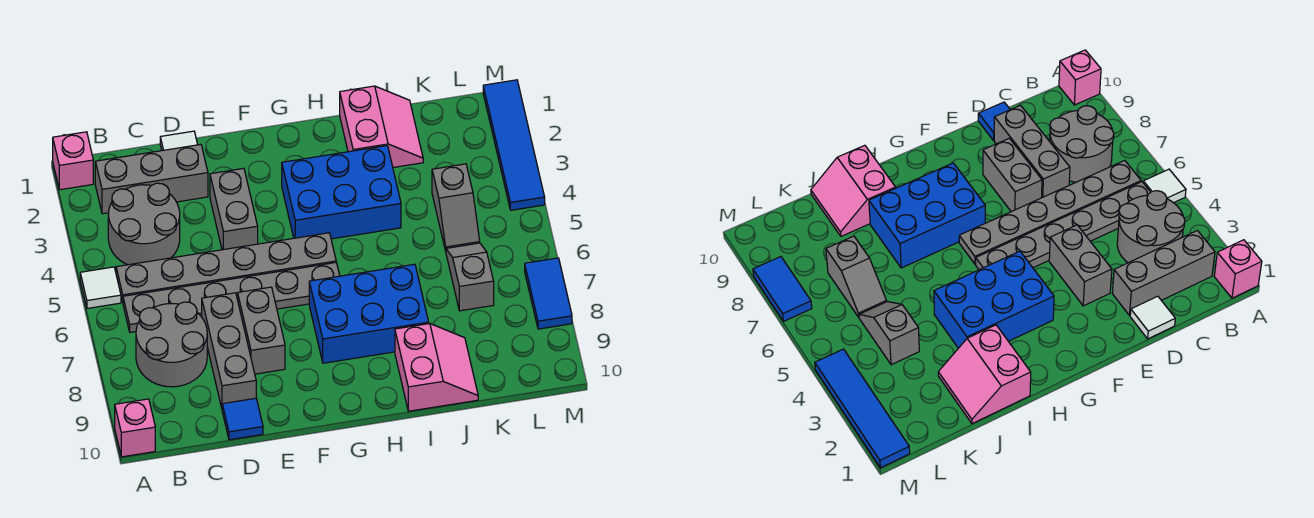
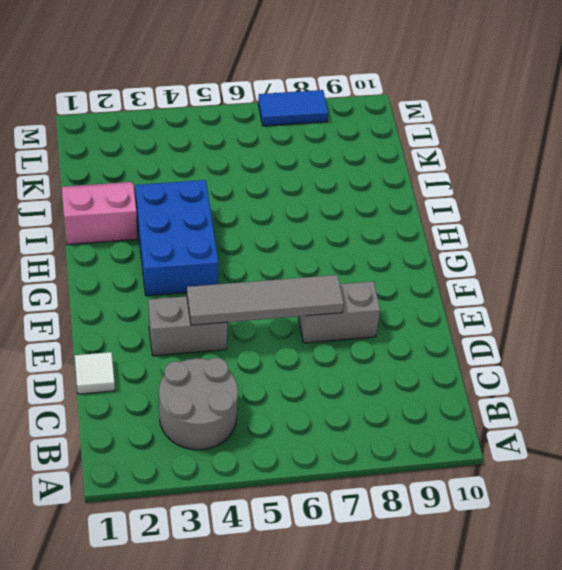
grey 1x4 tile [187,275,344,325] -> none
none -> pink 1x1 brick [53,132,93,190]
none -> white 1x1 tile [80,267,121,308]
none -> pink 1x1 brick [115,399,155,457]

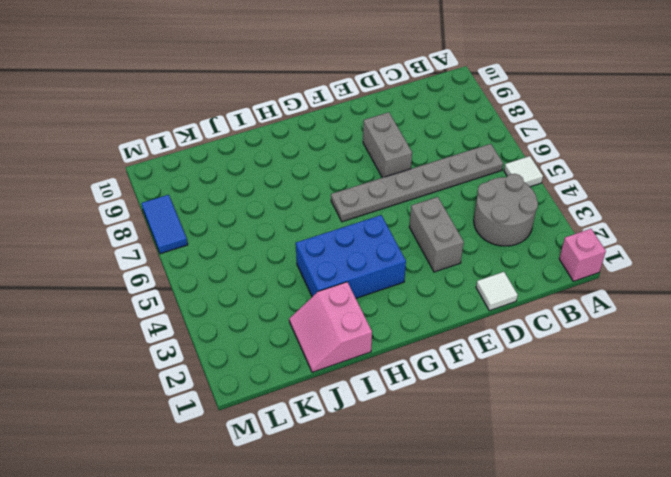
none -> pink 1x1 brick [115,399,155,457]
none -> grey 1x3 brick [95,144,208,214]
none -> grey 1x6 plate [116,233,336,302]

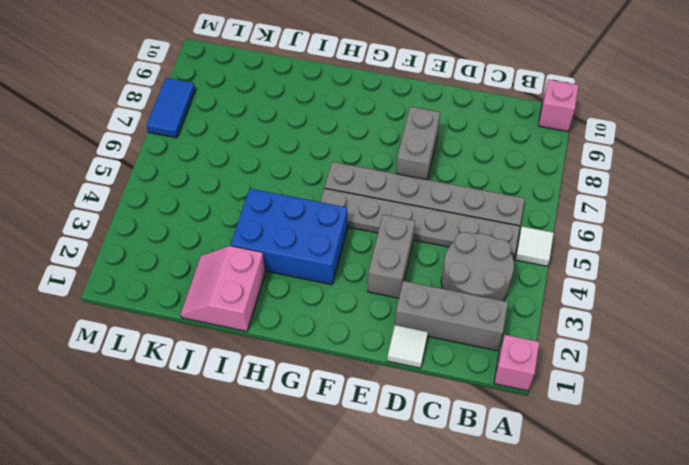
none -> grey 2x2 round brick [136,302,207,387]
none -> grey 1x3 brick [202,293,256,408]
none -> blue 1x1 tile [222,398,263,440]

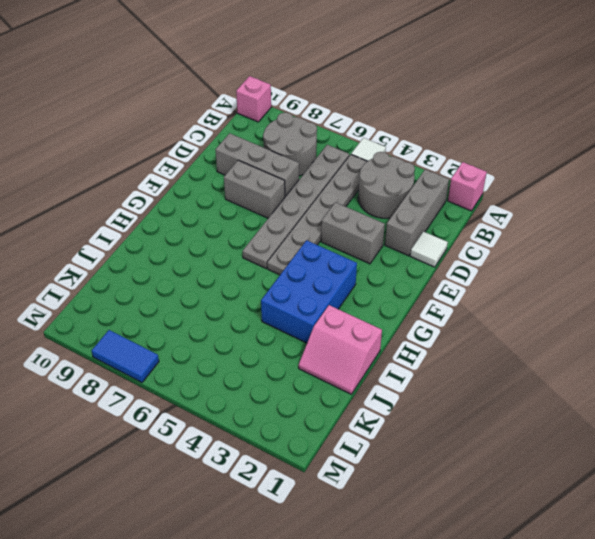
none -> blue 1x1 tile [222,398,263,440]
none -> blue 2x3 brick [309,264,429,363]
none -> pink 2x2 slope [395,324,478,411]

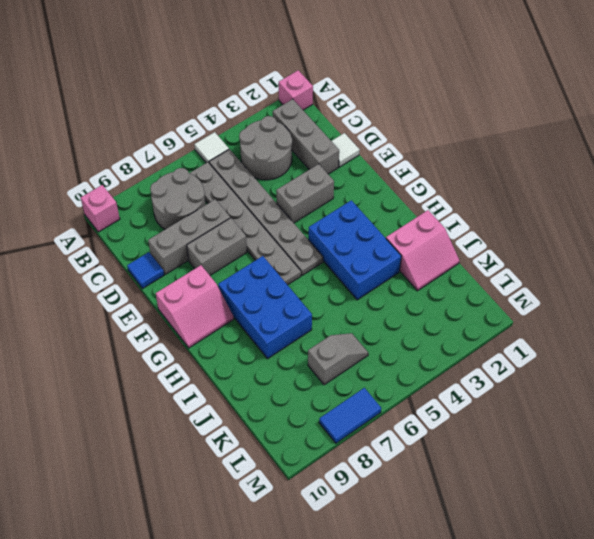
pink 2x2 slope [156,265,234,348] -> pink 2x2 slope moved to [395,324,478,411]
none -> grey 1x2 slope [432,164,480,251]
none -> blue 1x4 tile [483,80,545,210]

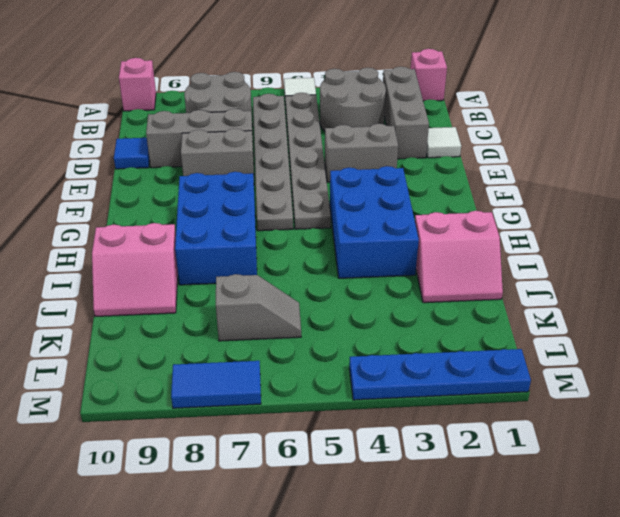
blue 1x4 plate [349,349,531,400] -> blue 1x4 tile [483,80,545,210]
none -> grey 1x2 slope [432,164,480,251]

